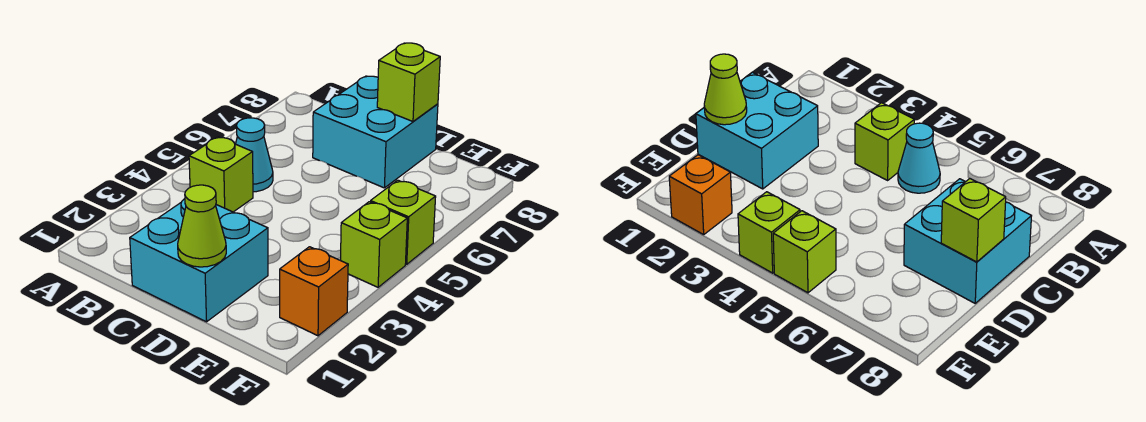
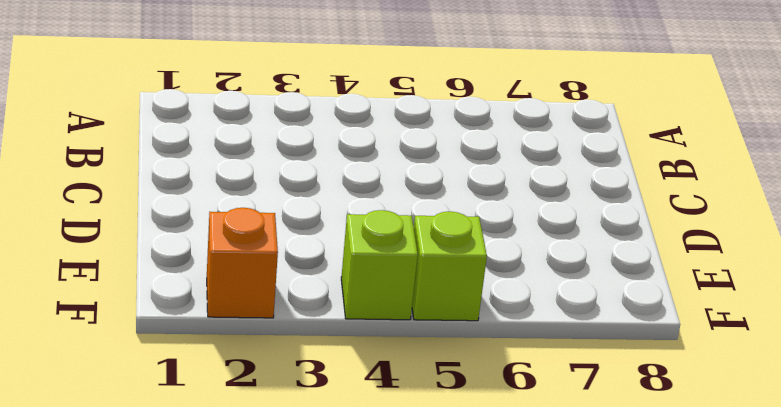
none -> lime 1x1 brick [189,137,253,212]
none -> cyan 1x1 cone [236,118,273,192]

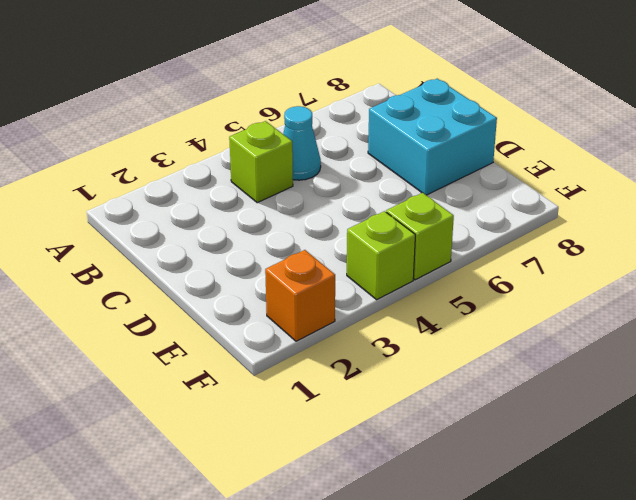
none -> cyan 2x2 brick [130,199,268,322]
none -> lime 1x1 cone [178,185,226,267]

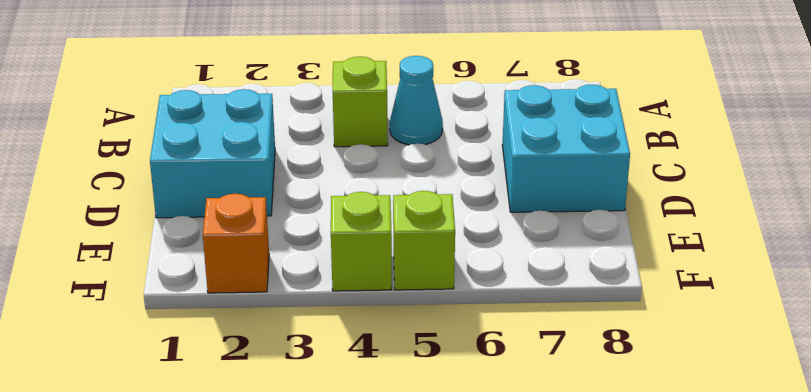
none -> lime 1x1 cone [178,185,226,267]
none -> lime 1x1 brick [377,43,440,121]

